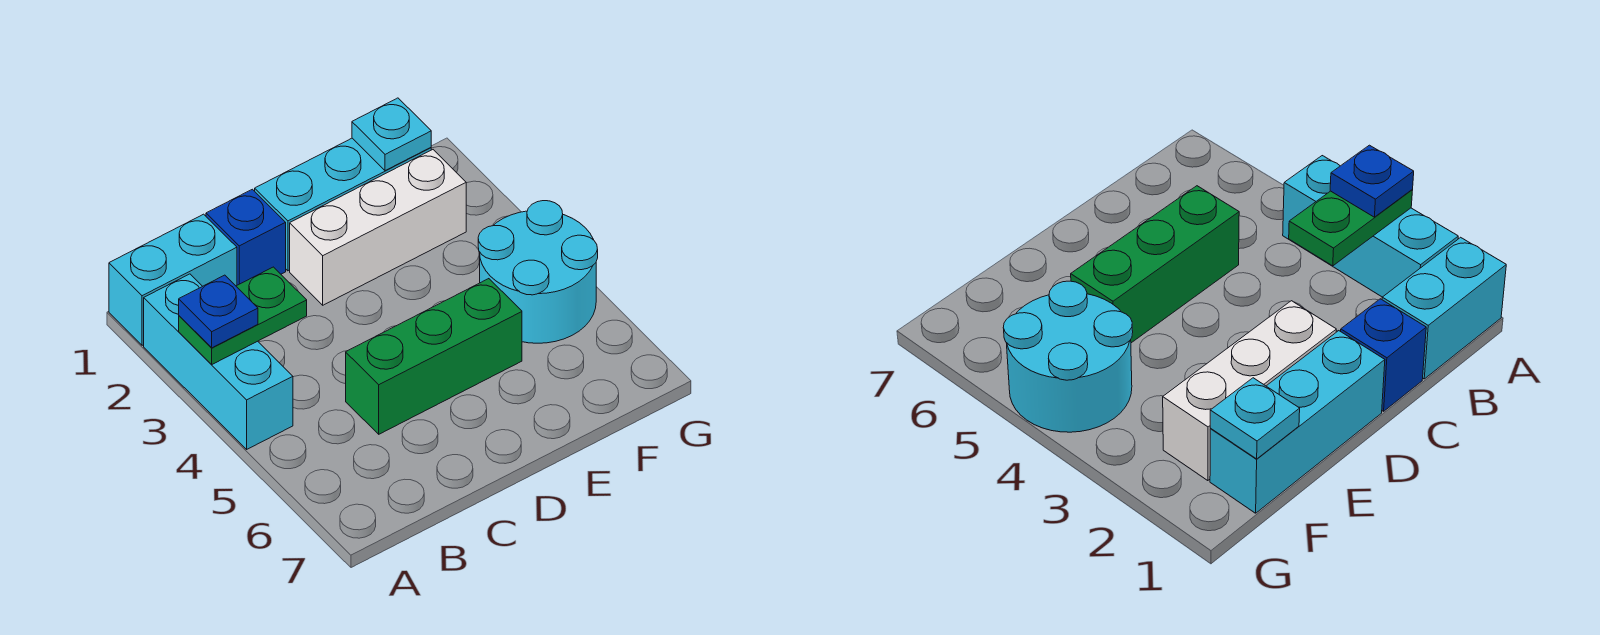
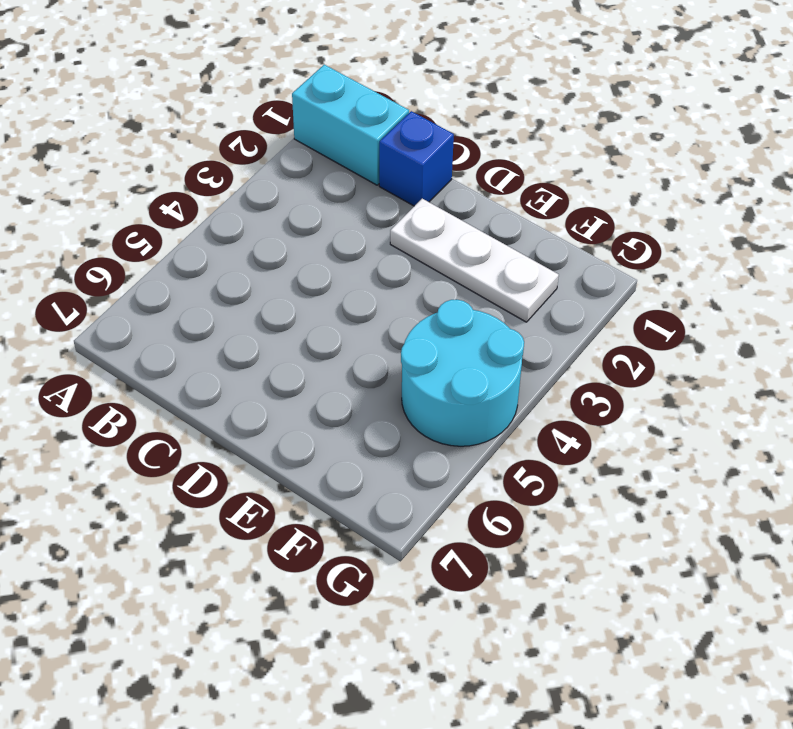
white 1x3 plate [390,199,559,322] -> white 1x3 brick [290,150,466,305]
none -> cyan 1x3 brick [144,274,293,449]
none -> green 1x3 brick [346,279,522,434]

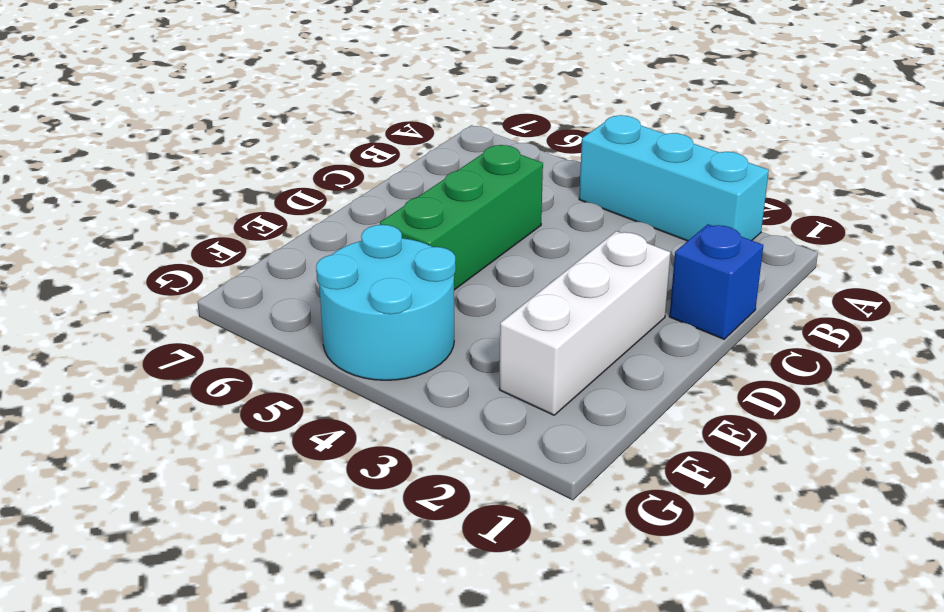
none -> cyan 1x2 brick [109,214,237,345]
none -> cyan 1x3 brick [255,138,431,271]

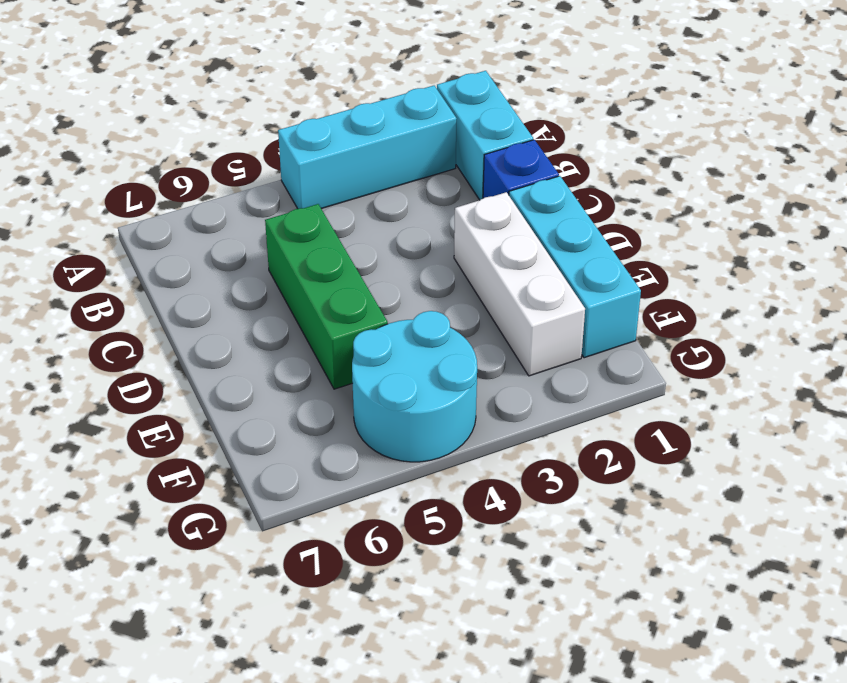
none -> green 1x2 plate [179,267,307,365]
none -> cyan 1x1 plate [352,98,431,171]

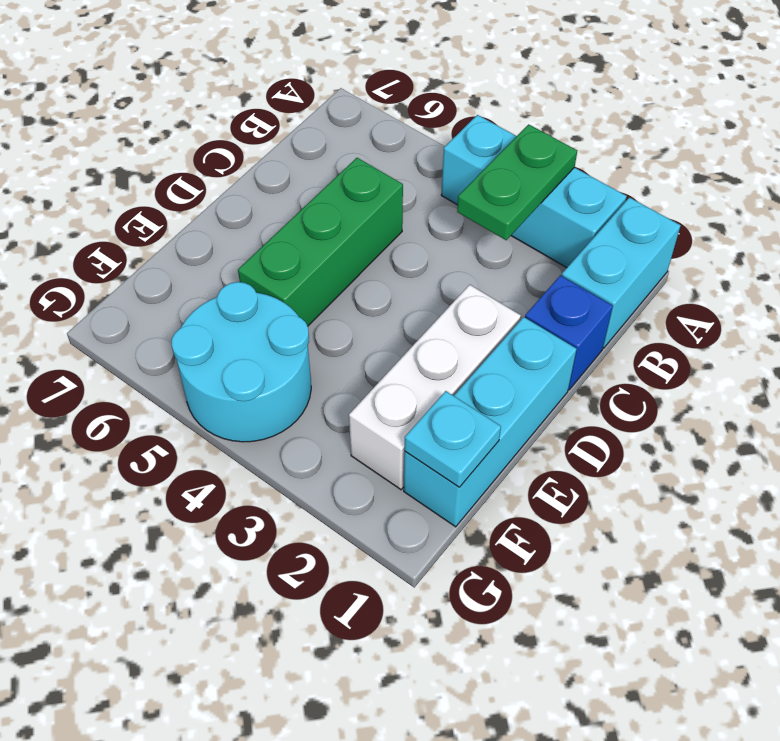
none -> blue 1x1 plate [179,275,258,348]

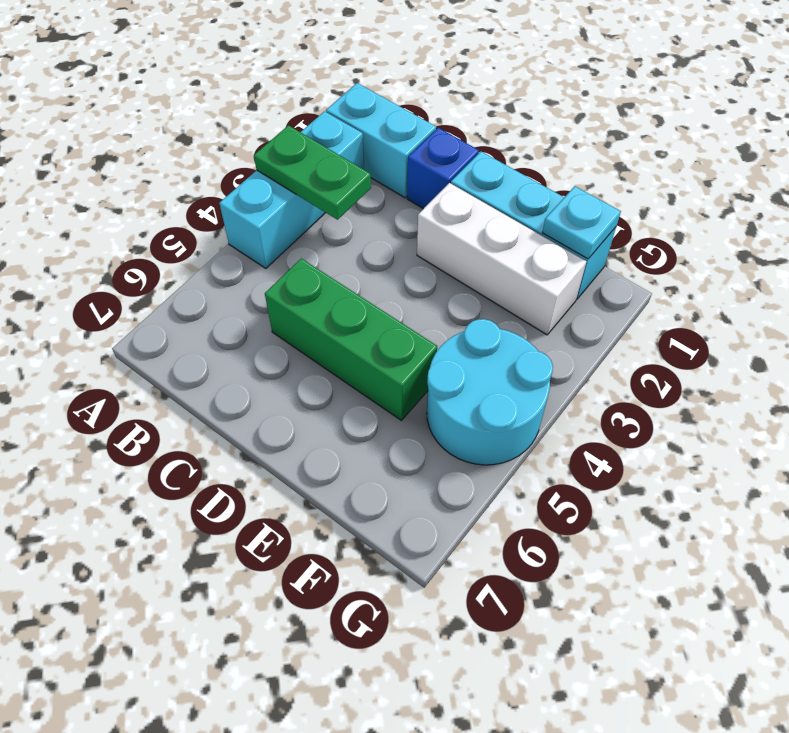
none -> blue 1x1 plate [179,275,258,348]

